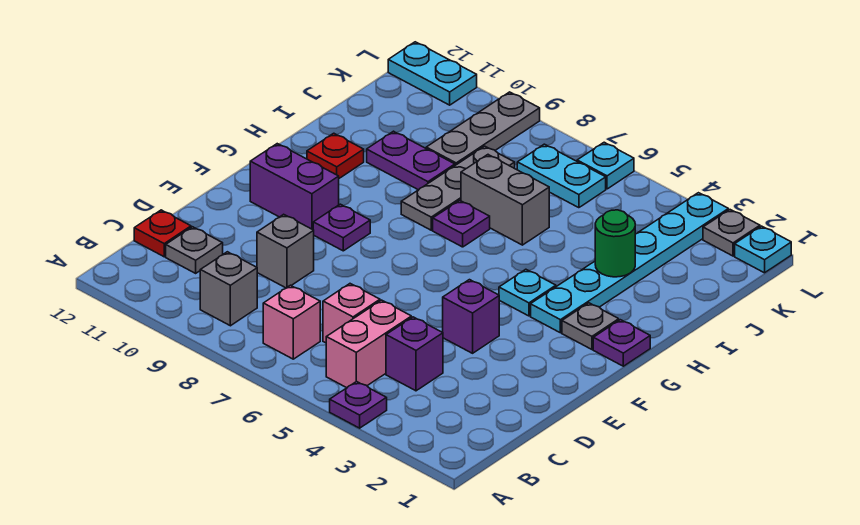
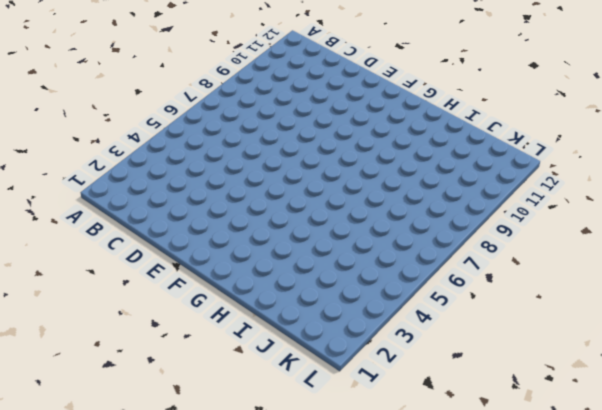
none -> purple 1x1 plate [330,381,387,428]
none -> pink 1x2 brick [326,300,411,388]
none -> pink 1x1 brick [263,285,320,359]

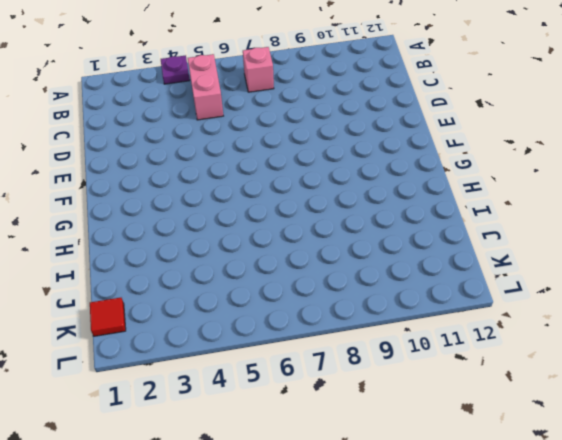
red 1x1 tile [90,298,126,336] -> none
none -> grey 1x1 brick [200,252,257,326]
none -> purple 1x1 brick [386,317,443,391]
none -> pink 1x1 brick [323,284,380,343]

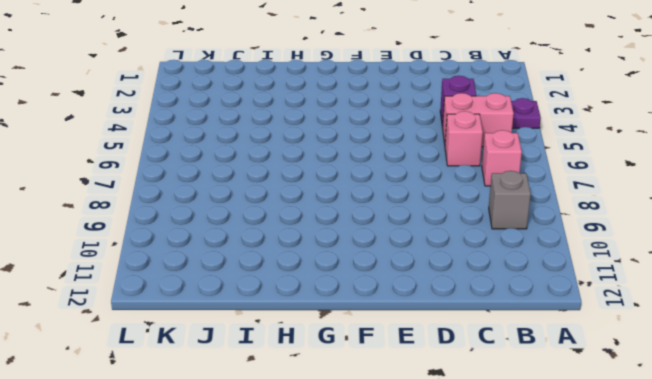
none -> grey 1x1 plate [166,227,223,273]
none -> red 1x1 plate [134,210,191,257]
none -> grey 1x1 brick [257,214,314,288]

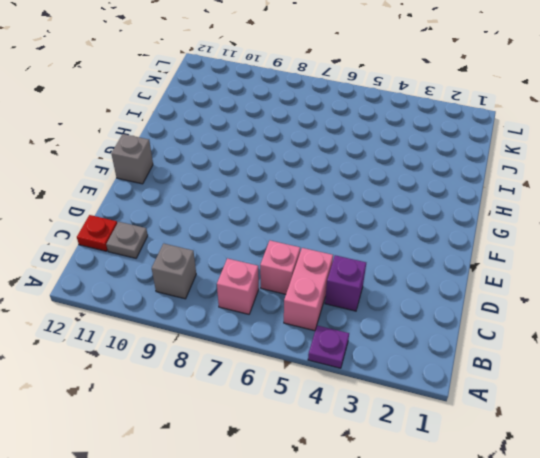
grey 1x1 brick [111,134,153,184] -> grey 1x1 brick moved to [257,214,314,288]
none -> purple 1x1 brick [443,280,499,353]
none -> purple 1x1 plate [313,204,370,251]
none -> purple 1x2 brick [250,144,339,230]

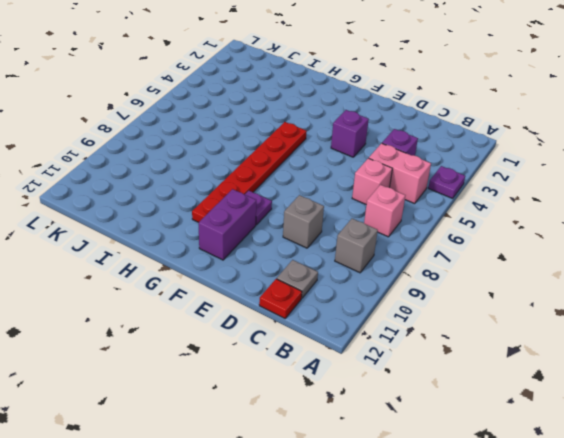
red 1x6 plate [192,122,307,222] -> none
none -> purple 1x1 plate [593,320,650,366]
none -> grey 1x1 plate [562,303,619,349]
none -> cyan 1x6 plate [531,193,728,333]

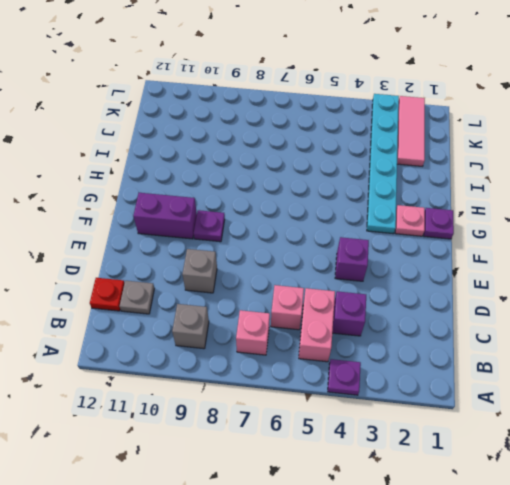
pink 1x1 plate [395,205,425,236] -> grey 1x1 plate [562,303,619,349]
pink 1x3 tile [397,96,425,166] -> grey 1x1 plate [703,210,760,256]
none -> cyan 1x1 plate [499,269,556,316]
none -> purple 1x1 plate [433,200,490,247]
none -> grey 1x3 plate [401,146,515,230]

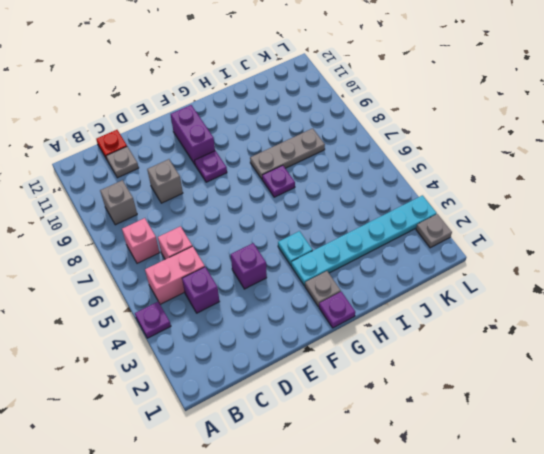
none -> red 1x1 plate [307,133,364,178]
none -> grey 1x2 brick [461,155,549,245]
none -> purple 1x2 plate [367,131,455,190]

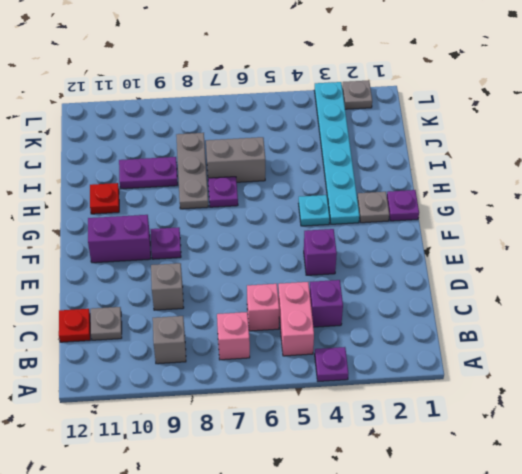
none -> grey 1x3 plate [426,92,540,165]
none -> cyan 1x2 plate [517,144,606,208]
none -> cyan 1x1 plate [735,226,791,273]

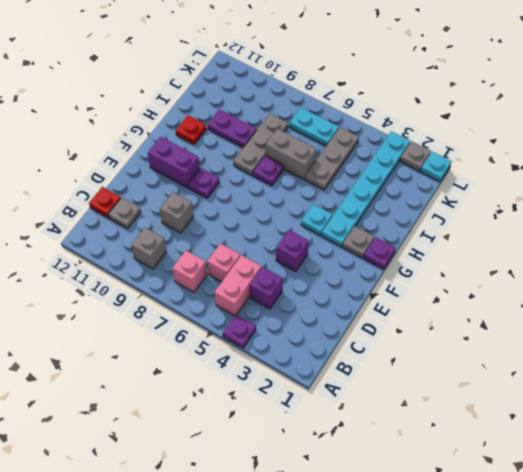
grey 1x3 plate [305,127,359,190] -> grey 1x3 plate moved to [426,92,540,165]
none -> cyan 1x1 plate [577,142,634,189]
none -> cyan 1x2 plate [388,42,477,105]
none -> green 1x1 round brick [595,210,635,277]

